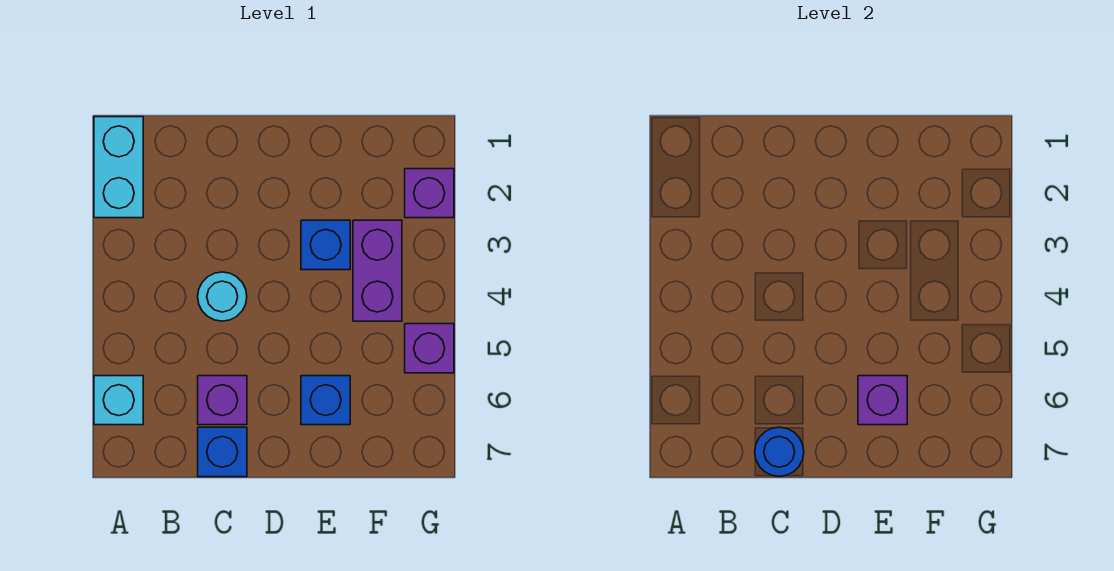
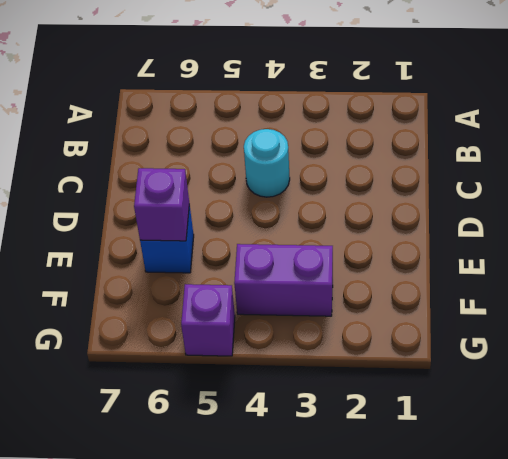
none -> cyan 1x2 brick [94,117,143,218]
none -> cyan 1x1 brick [94,376,143,425]
none -> purple 1x1 brick [198,376,247,425]

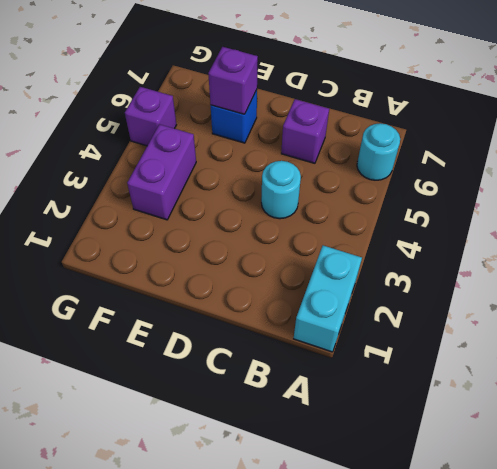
cyan 1x1 round brick [357,123,400,180] -> cyan 1x1 brick [94,376,143,425]
none -> blue 1x1 brick [198,427,247,477]
none -> blue 1x1 brick [301,220,350,270]
none -> purple 1x1 brick [405,169,454,218]

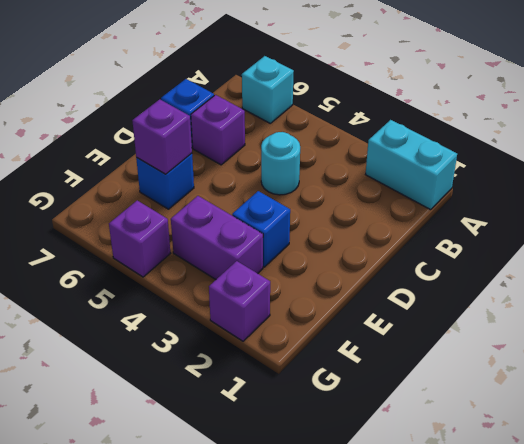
none -> blue 1x1 round brick [755,427,804,476]

